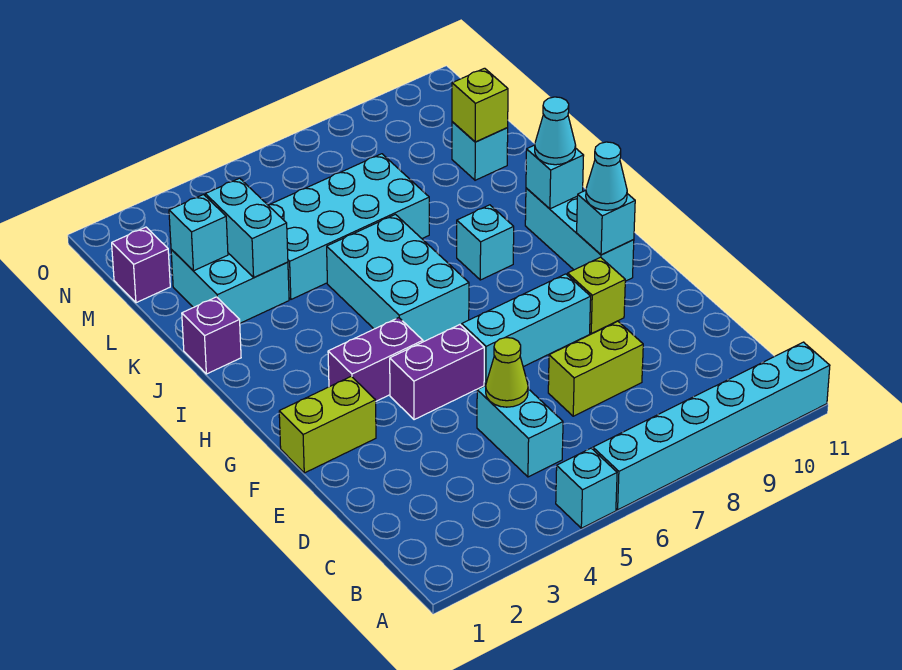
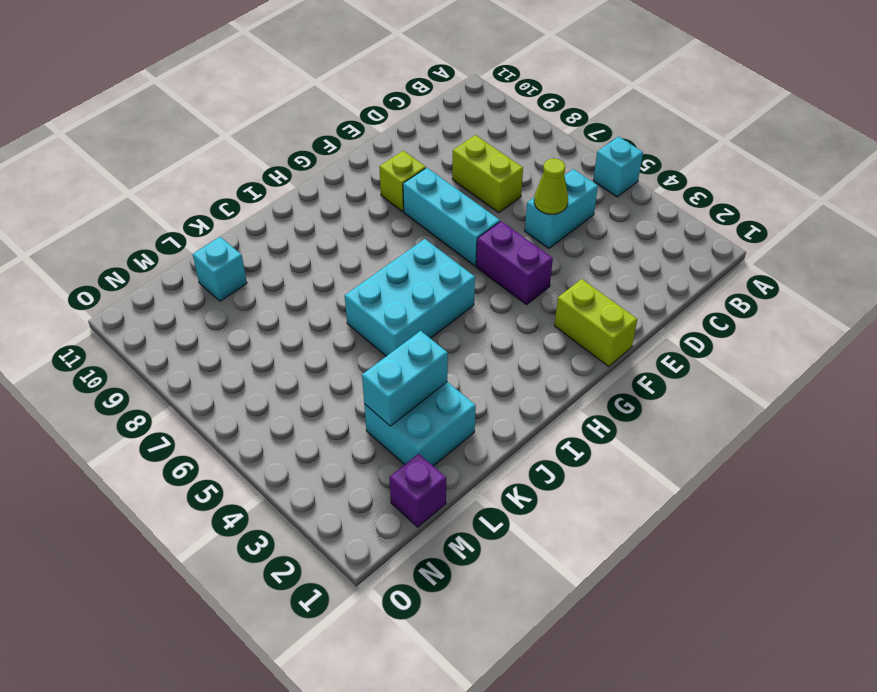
none -> cyan 1x6 brick [593,342,830,510]
none -> purple 1x2 brick [328,318,423,401]
none -> cyan 1x3 brick [525,188,634,281]

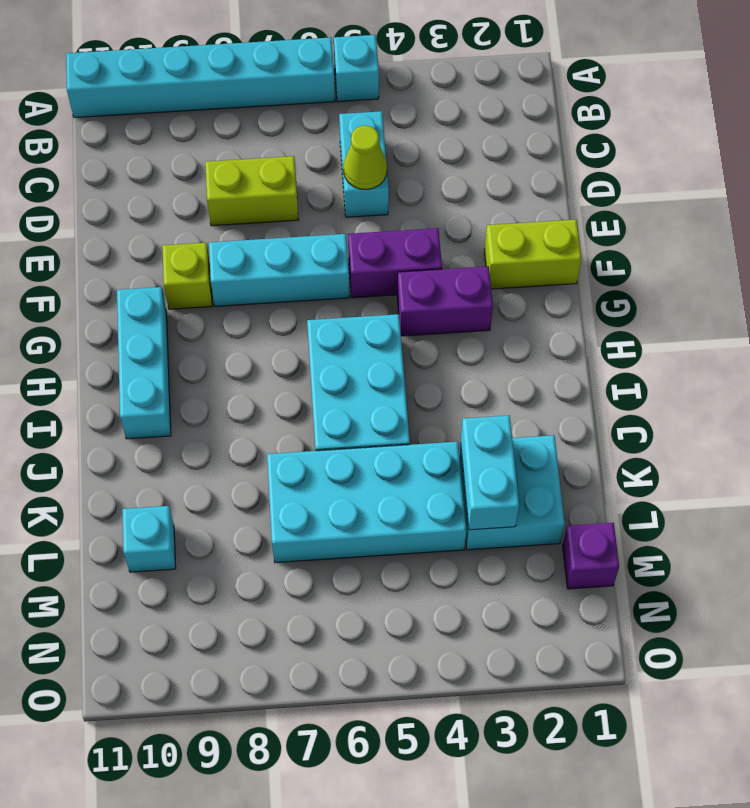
none -> cyan 1x1 brick [457,205,514,280]
none -> purple 1x1 brick [182,297,241,374]
none -> cyan 1x1 brick [577,190,635,255]

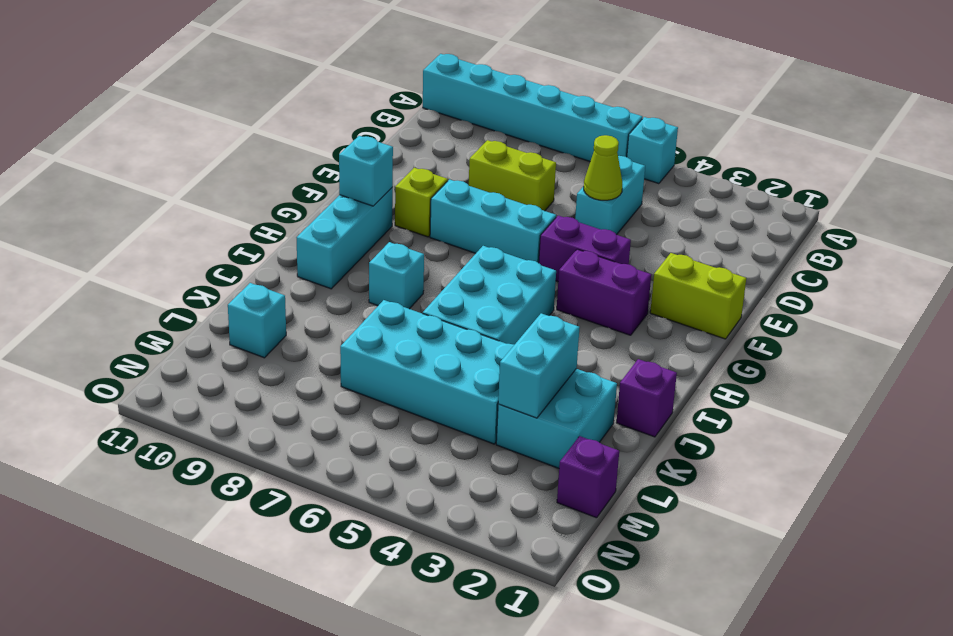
none -> cyan 1x1 brick [526,145,584,209]
none -> cyan 1x1 brick [169,195,228,271]
none -> lime 1x1 brick [452,68,508,142]

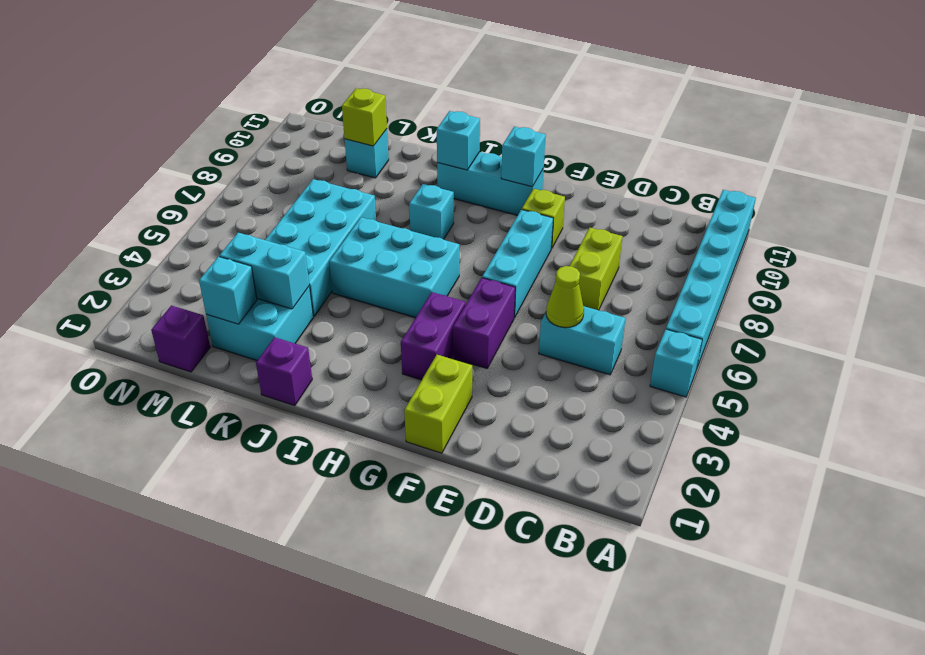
none -> cyan 1x1 cone [586,142,627,210]
none -> cyan 1x1 cone [535,97,576,165]

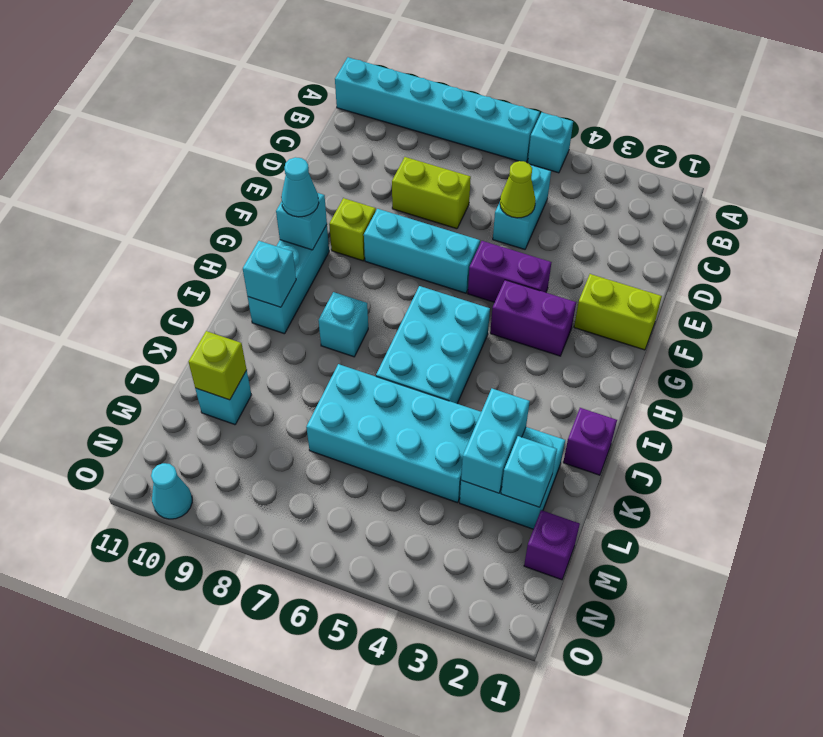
cyan 1x1 cone [151,463,192,519] -> cyan 1x1 cone moved to [535,97,576,165]

